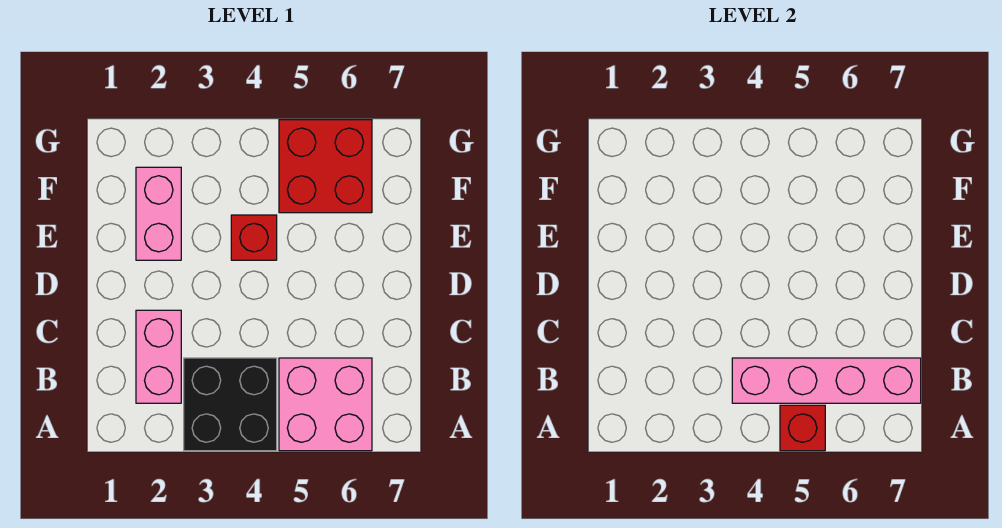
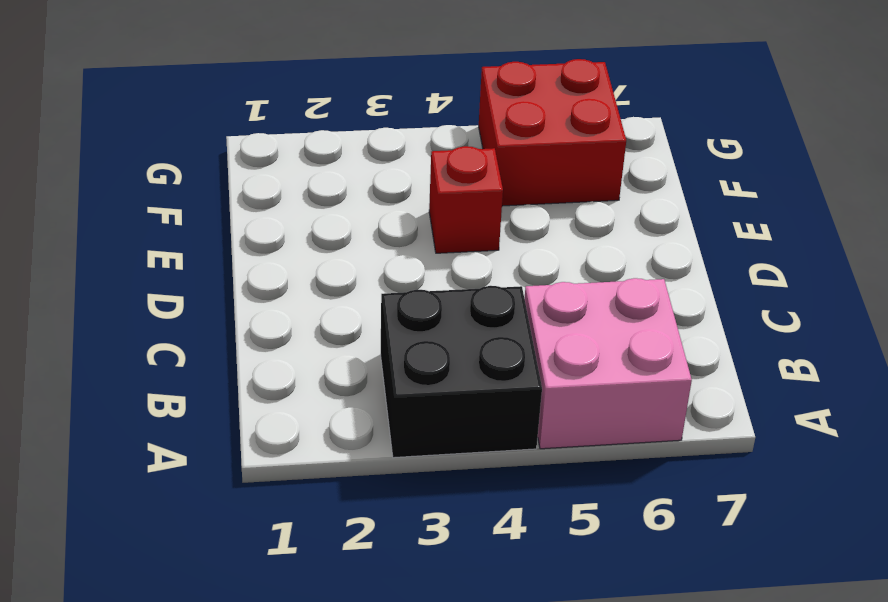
none -> pink 1x2 brick [136,310,181,403]
none -> pink 1x2 brick [136,167,181,260]

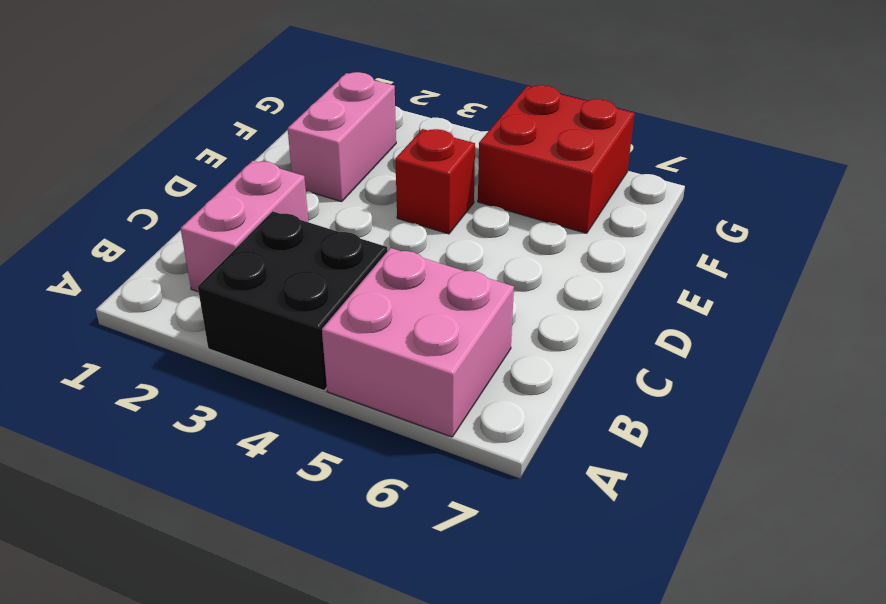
none -> red 1x1 brick [780,405,825,451]
none -> pink 1x4 brick [732,358,921,403]

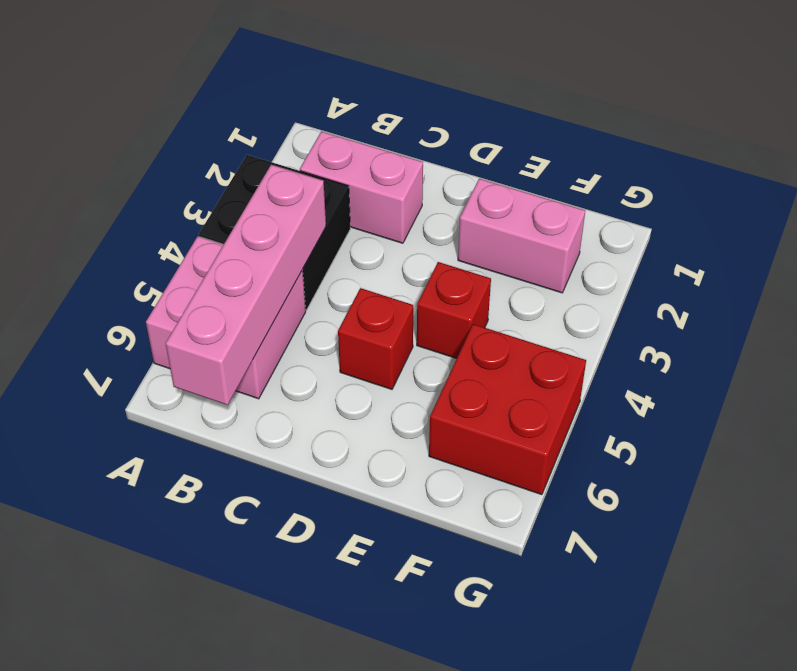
red 1x1 brick [338,288,413,389] -> red 1x1 brick moved to [780,405,825,451]

